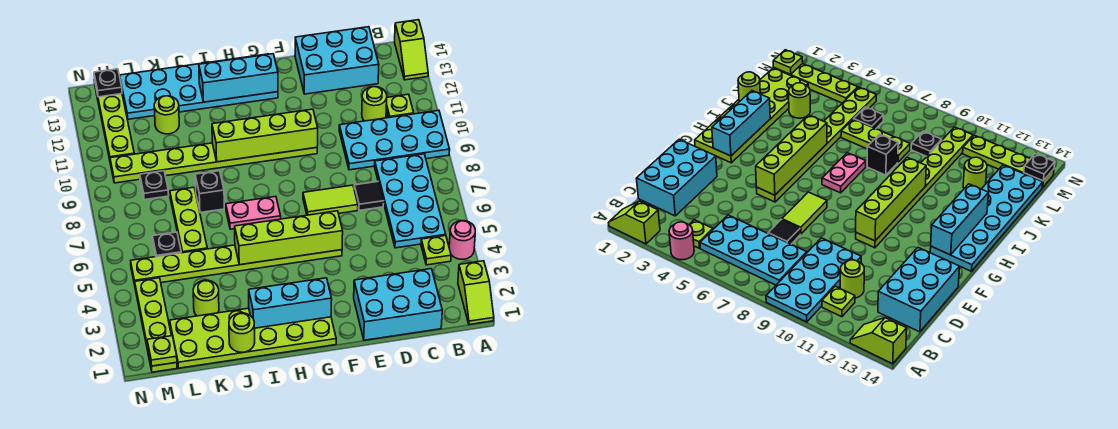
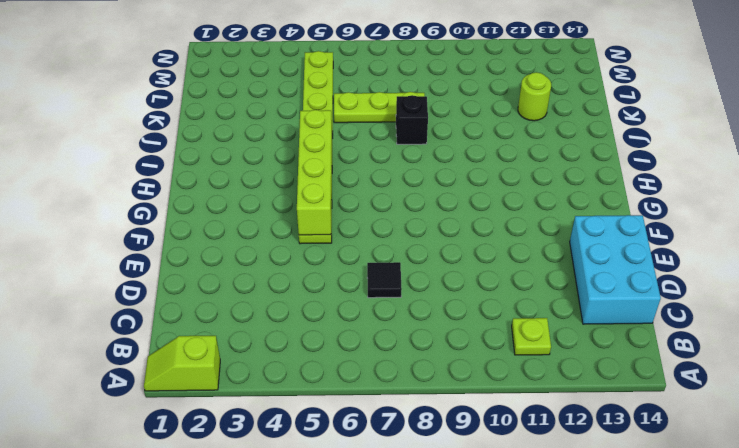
none -> pink 1x1 round brick [449,221,475,259]
none -> cyan 2x4 plate [339,110,450,170]
none -> lime 1x2 slope [395,20,428,80]
none -> lime 1x1 plate [421,236,451,265]

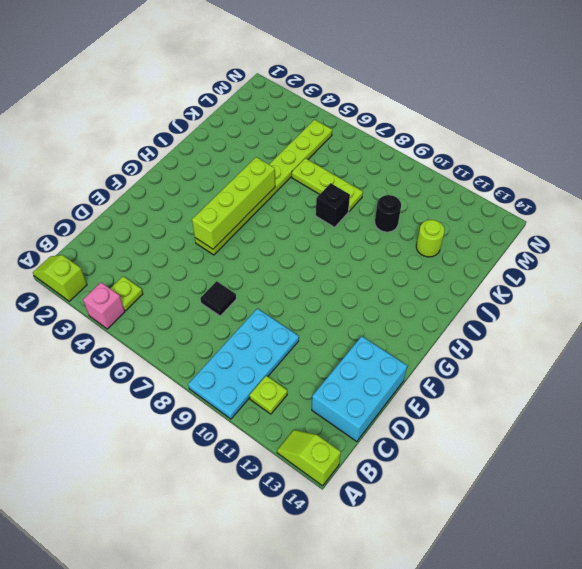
pink 1x1 brick [83,282,125,329] -> pink 1x1 round brick [449,221,475,259]
black 1x1 round brick [375,195,401,232] -> lime 1x8 plate [110,143,317,183]
none -> cyan 2x4 plate [375,154,446,248]
none -> cyan 2x3 brick [354,269,442,340]
none -> lime 1x1 round brick [362,87,387,121]
none -> lime 1x2 tile [303,185,358,215]

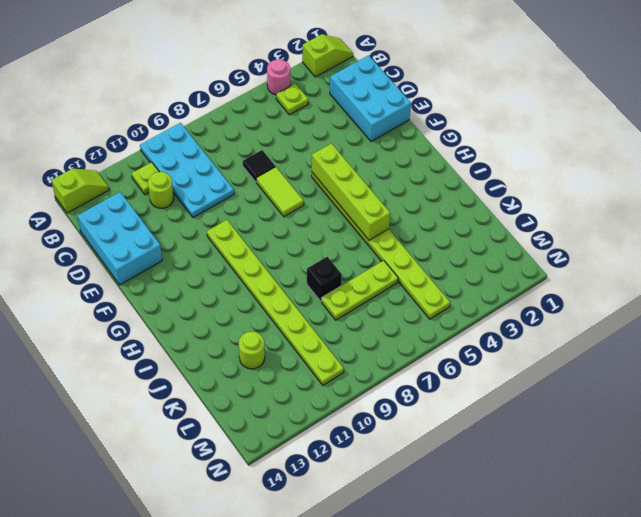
none -> cyan 2x4 plate [375,154,446,248]
none -> lime 2x6 plate [170,308,336,368]
none -> cyan 2x6 plate [120,54,278,119]
none -> pink 1x2 plate [226,196,281,229]

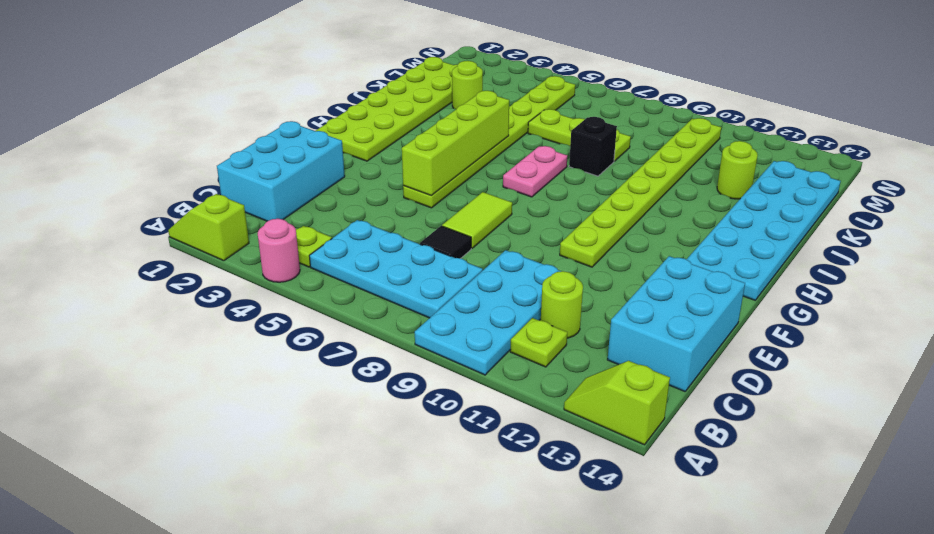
none -> black 1x1 plate [152,232,181,257]
none -> black 1x1 plate [140,171,169,200]
none -> lime 1x4 plate [135,278,177,372]
none -> lime 1x4 plate [94,80,134,159]

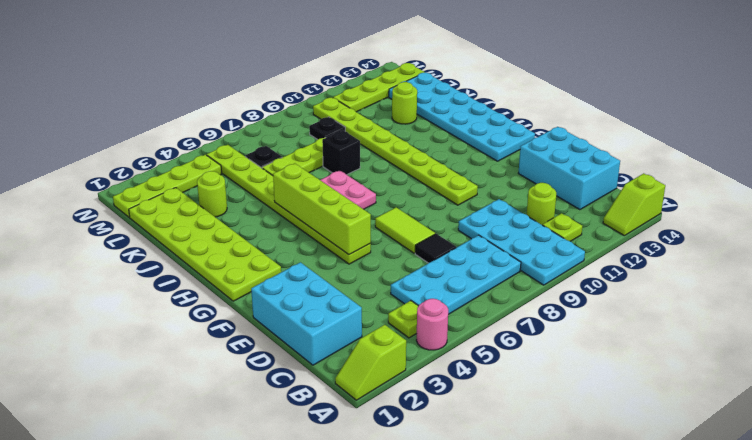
none -> lime 1x4 brick [212,109,318,162]
none -> cyan 1x3 brick [249,278,332,328]
none -> cyan 1x3 brick [199,54,278,102]
none -> lime 1x1 round brick [229,313,255,352]

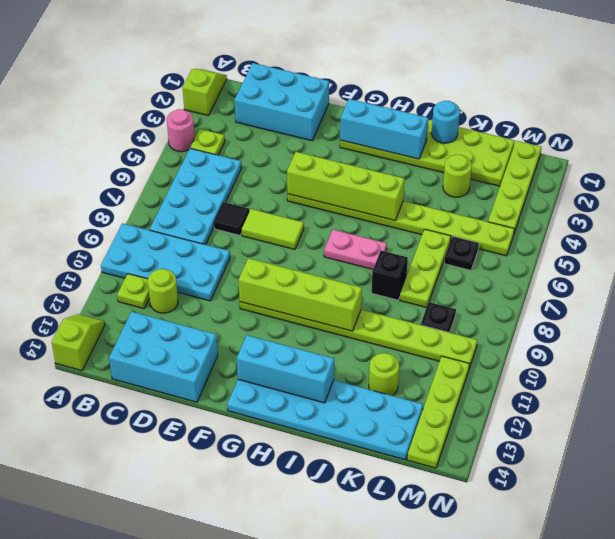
cyan 1x1 round brick [431,101,460,143] -> lime 1x1 round brick [229,313,255,352]
none -> lime 1x1 plate [147,335,177,366]
none -> black 1x1 plate [94,69,122,97]

